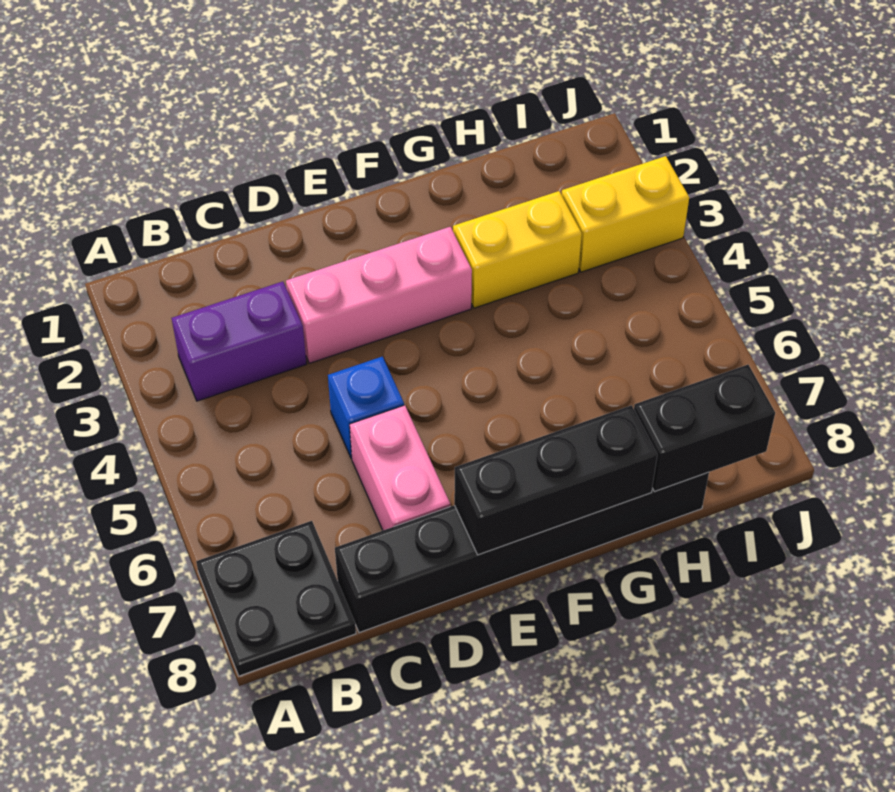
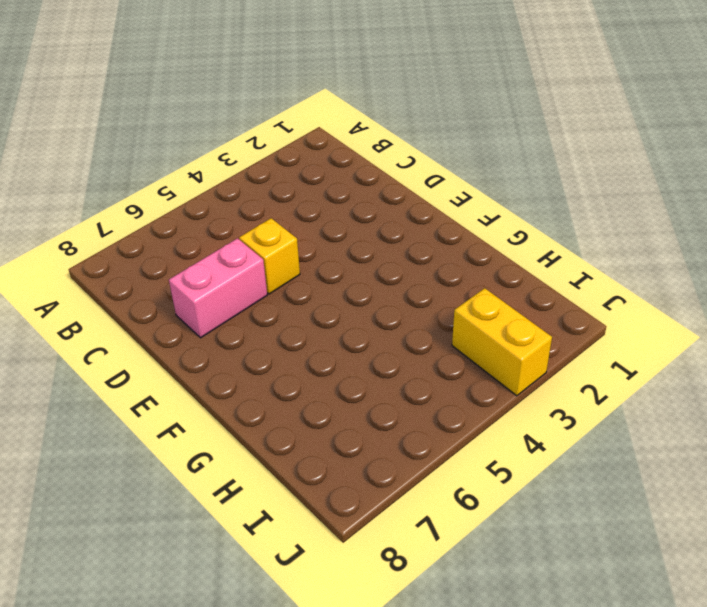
yellow 1x1 brick [239,218,300,294] -> blue 1x1 brick [328,357,404,459]
none -> black 2x2 plate [196,521,356,676]
none -> purple 1x2 brick [172,282,306,401]

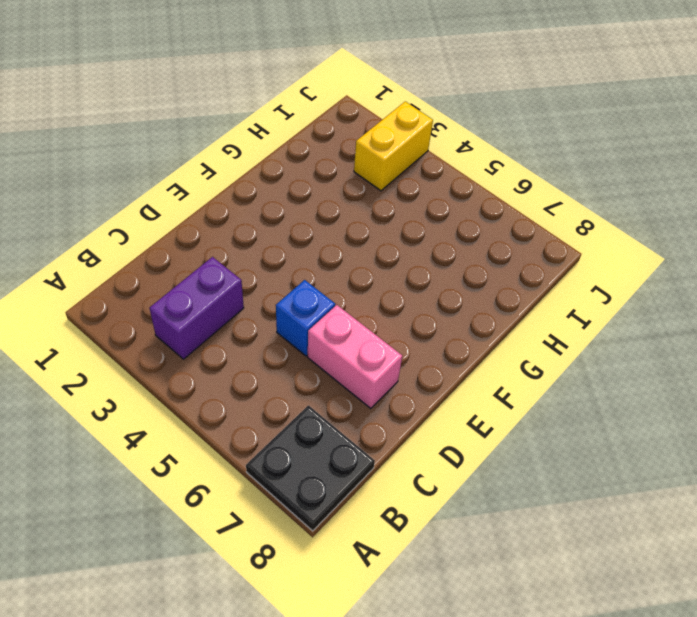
none -> black 1x6 brick [335,472,709,633]
none -> pink 1x3 brick [286,227,472,363]

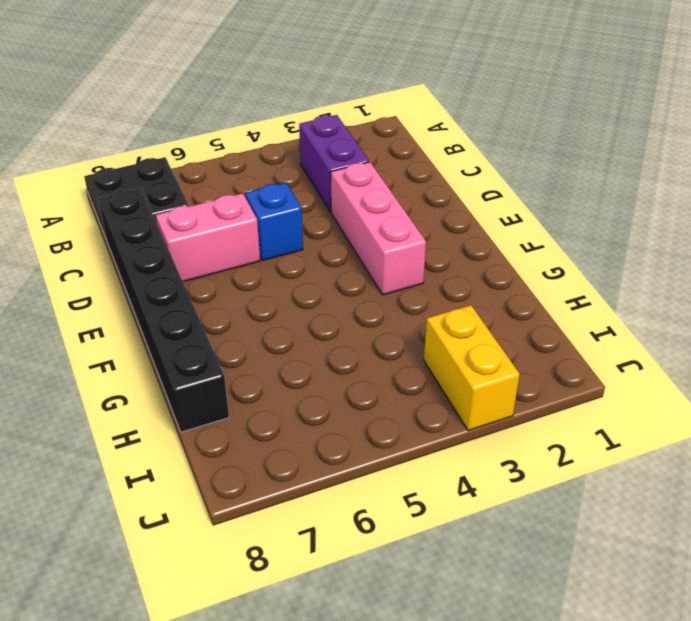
none -> yellow 1x2 brick [453,191,582,308]
none -> black 1x3 brick [454,405,657,555]

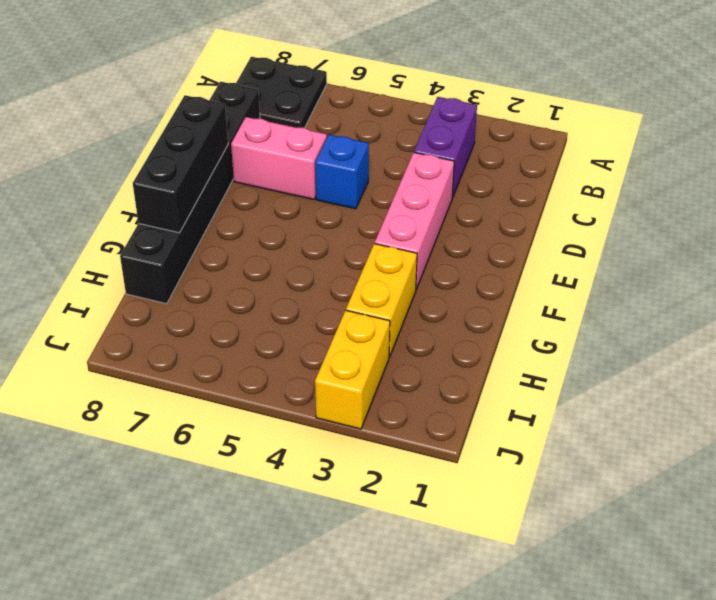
none -> black 1x2 brick [634,365,775,491]

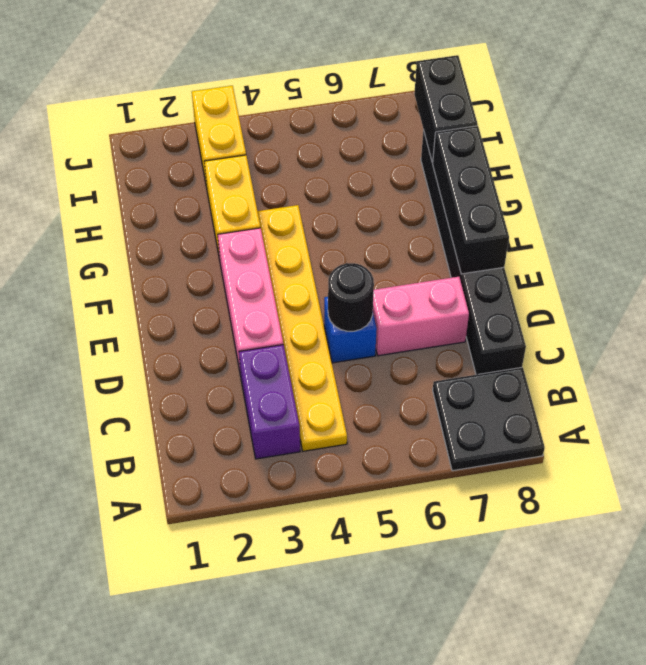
yellow 1x6 plate [258,205,347,451] -> none
black 1x1 round brick [328,263,374,331] -> none

